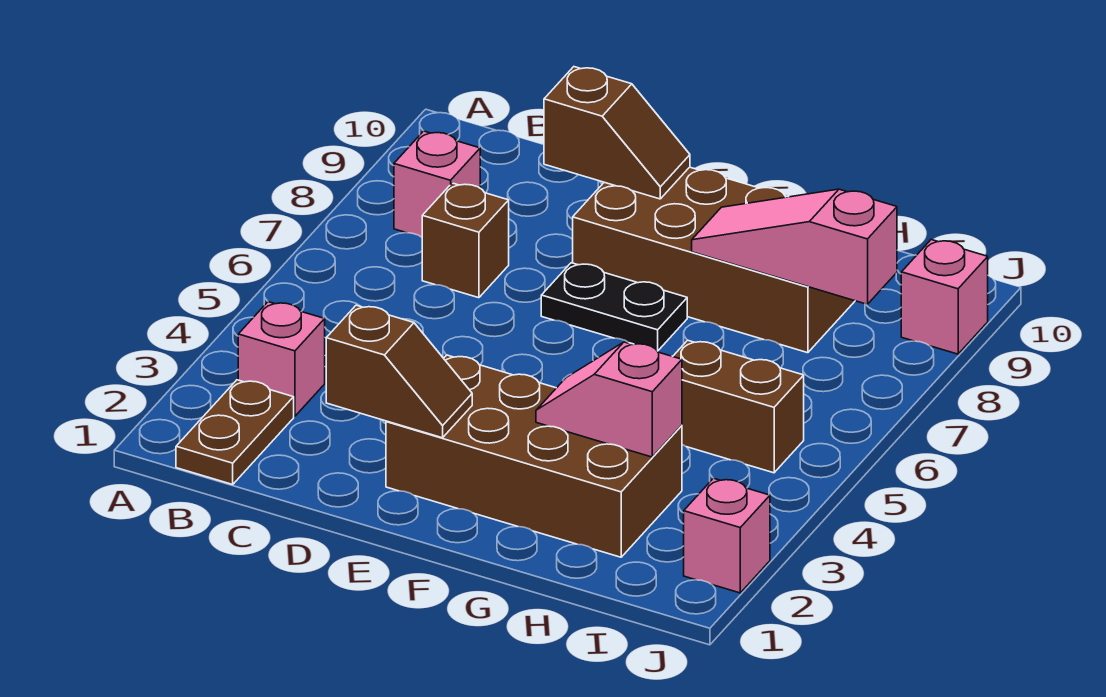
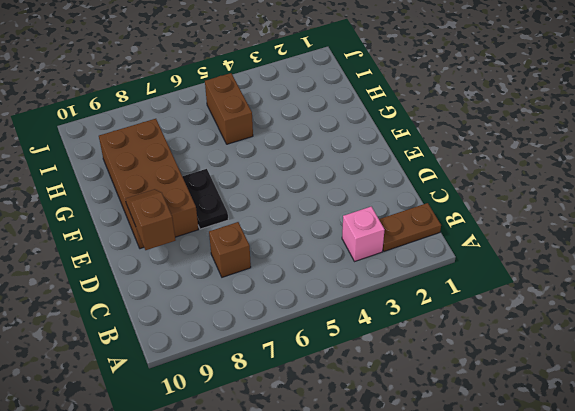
none -> pink 1x1 brick [394,131,480,237]
none -> brown 2x4 brick [386,355,682,557]
none -> pink 1x1 brick [684,478,770,593]

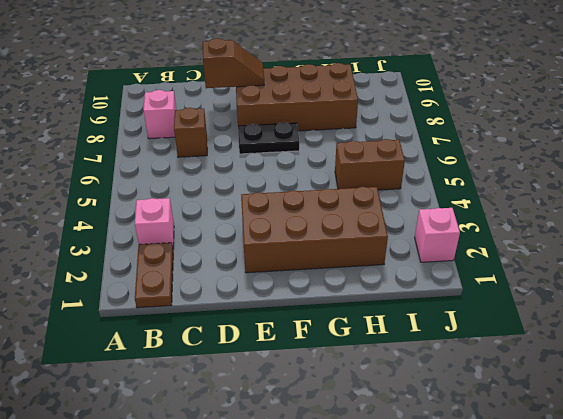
none -> pink 1x1 brick [901,240,988,354]
none -> brown 1x2 slope [326,305,472,438]
none -> pink 1x2 slope [536,342,682,457]

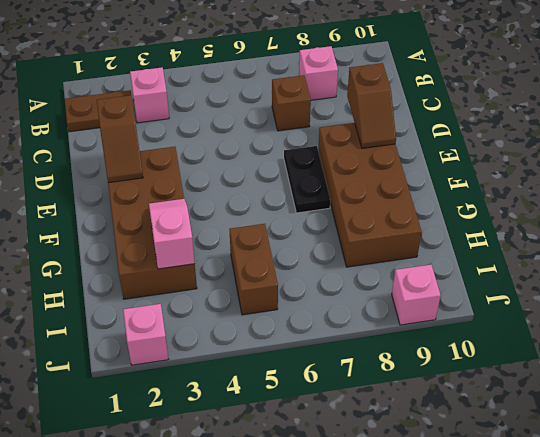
none -> pink 1x3 slope [692,189,897,304]

